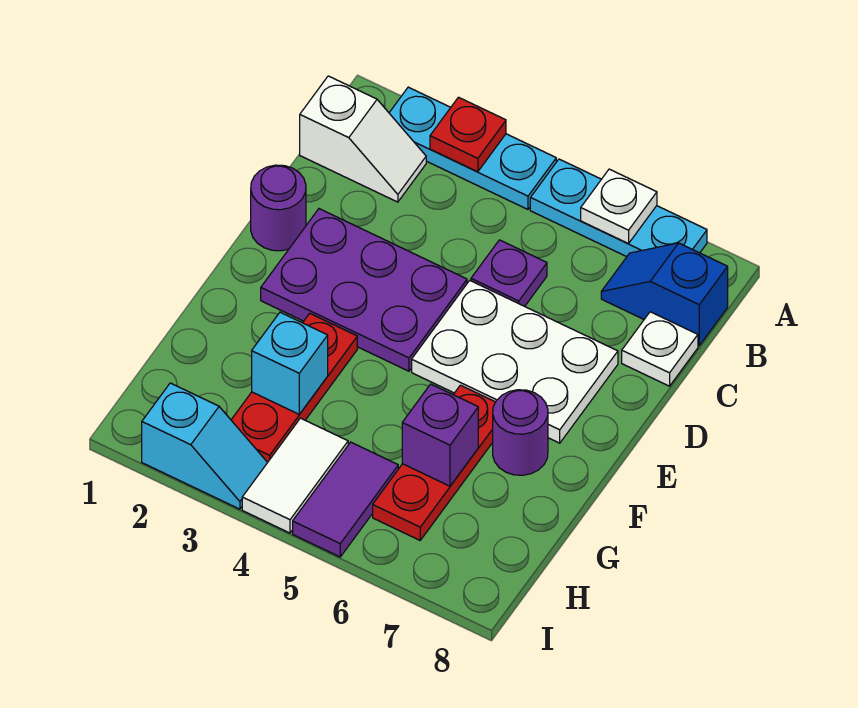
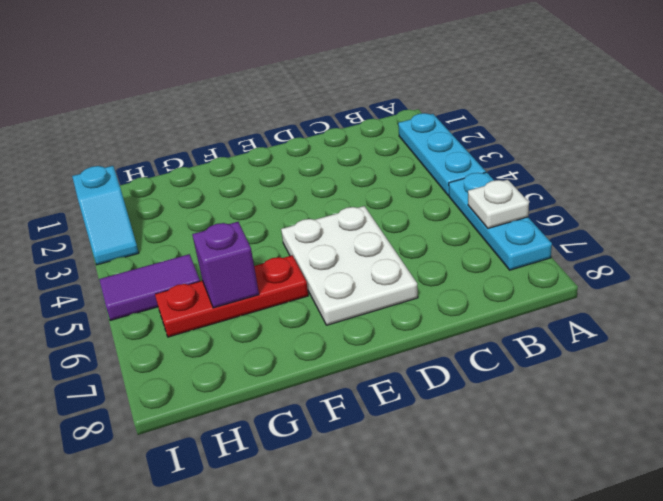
none -> white 1x2 slope [300,76,426,202]
none -> blue 1x2 slope [601,243,728,346]
none -> purple 1x1 plate [471,240,547,306]

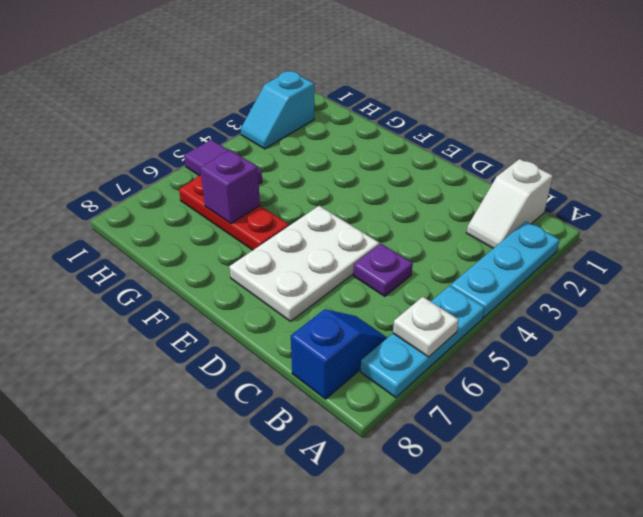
none -> white 1x1 plate [622,312,698,386]
none -> purple 1x1 round brick [251,165,306,251]
none -> purple 2x3 plate [261,209,467,371]

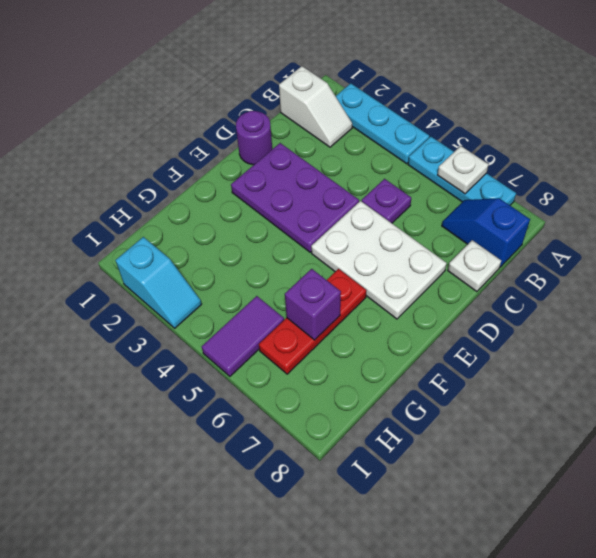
none -> red 1x3 plate [231,314,357,462]
none -> purple 1x1 round brick [493,390,548,475]
none -> white 1x2 tile [242,418,348,533]

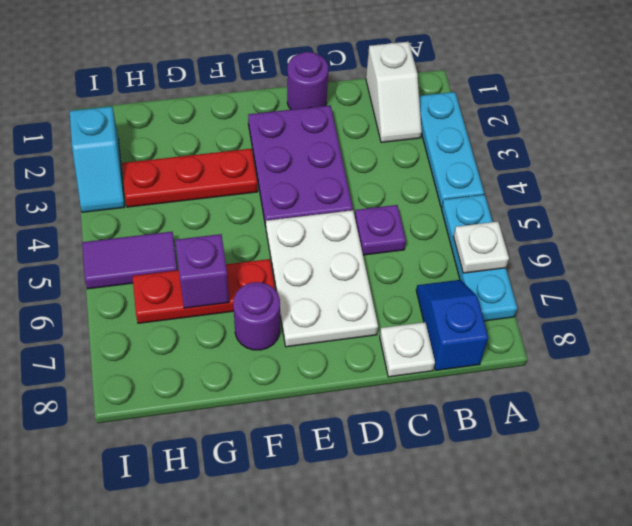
none -> white 1x2 tile [242,418,348,533]
none -> red 1x1 plate [430,97,506,172]
none -> cyan 1x1 brick [252,312,328,414]

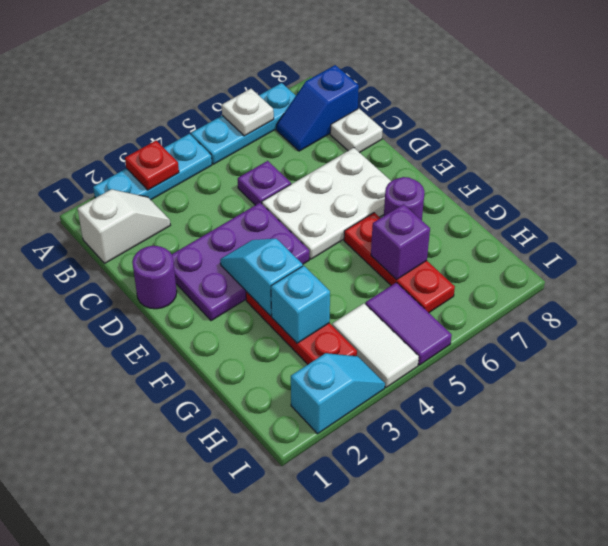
cyan 1x2 slope [220,239,303,316] -> none

